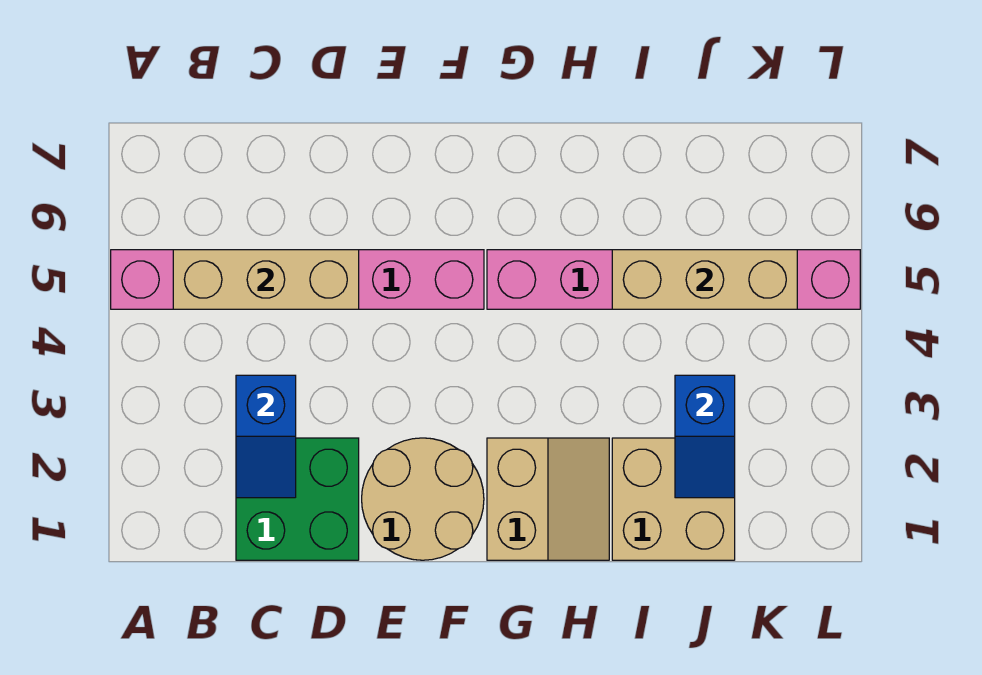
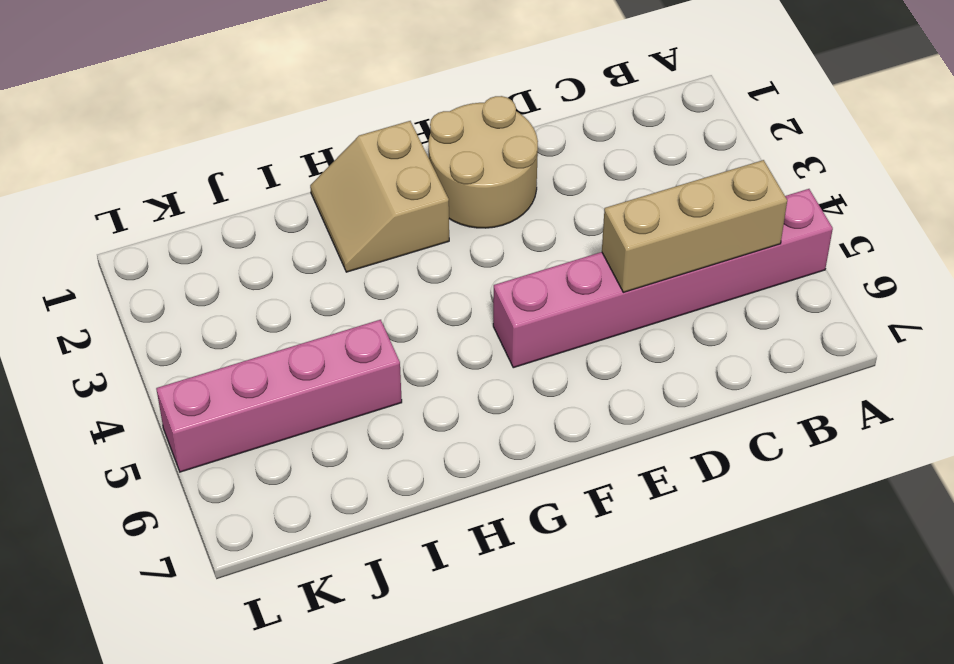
pink 1x4 brick [156,320,402,472] -> pink 1x6 brick [487,250,860,309]
none -> green 2x2 brick [236,438,359,560]
none -> tan 2x2 brick [612,438,735,560]

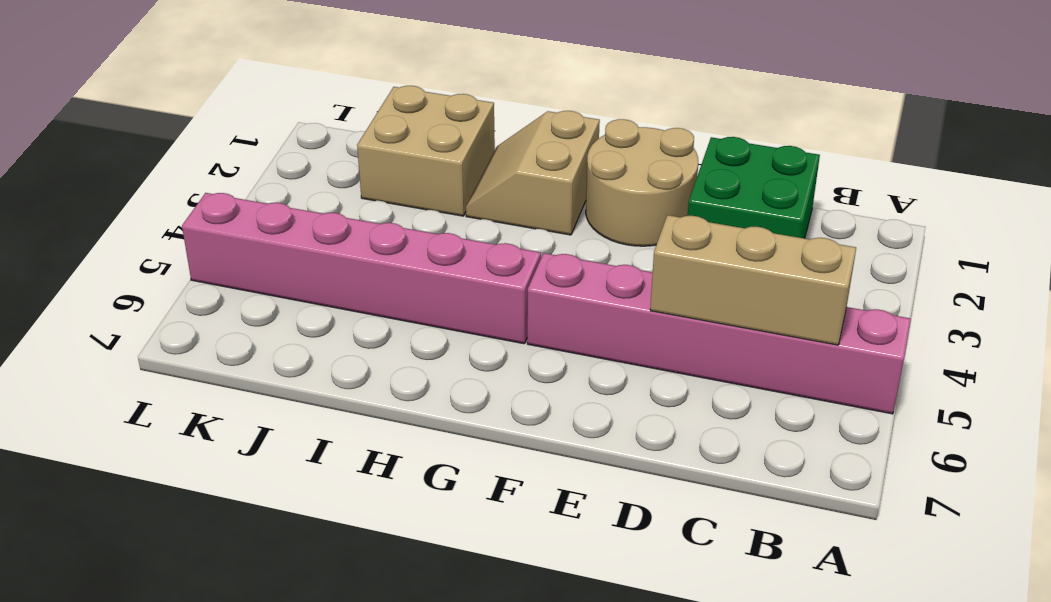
none -> blue 1x2 slope [236,375,296,498]
none -> tan 1x3 brick [612,250,797,309]

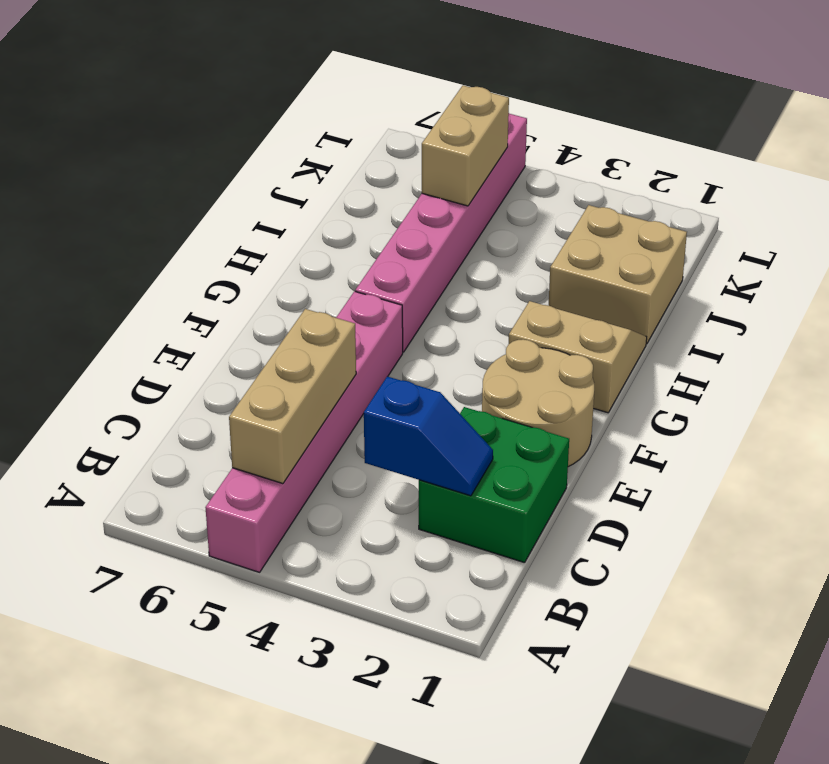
tan 1x2 brick [422,85,509,206] -> tan 1x3 brick [612,250,797,309]
none -> blue 1x2 slope [675,375,735,498]

